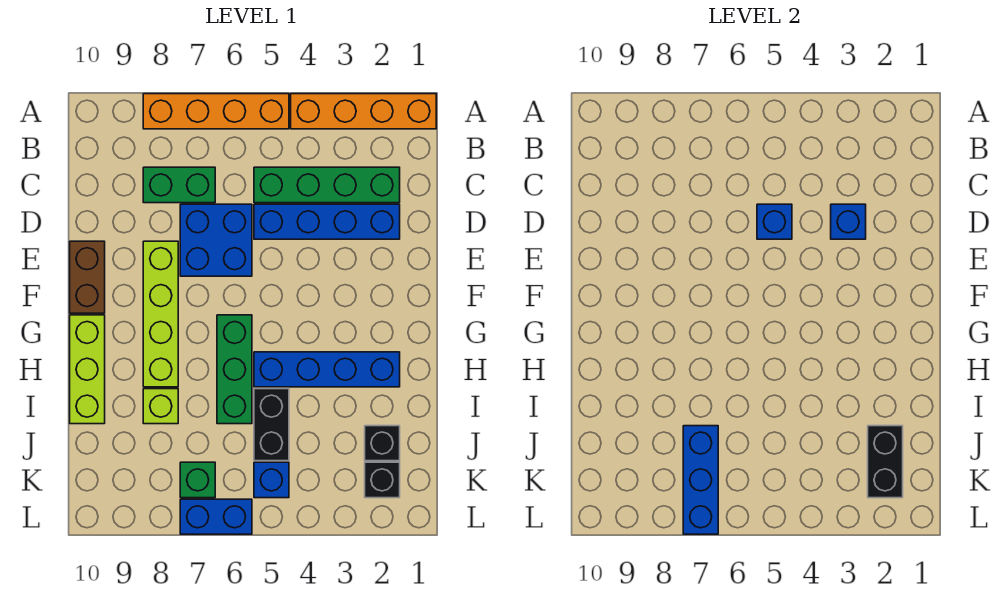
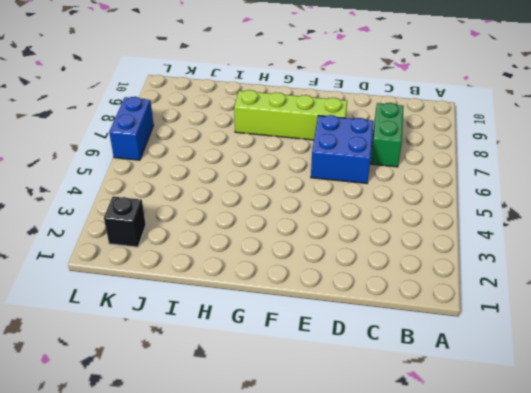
none -> orange 1x4 brick [291,94,436,129]
none -> orange 1x4 brick [143,94,289,129]
none -> green 1x4 brick [254,167,400,203]

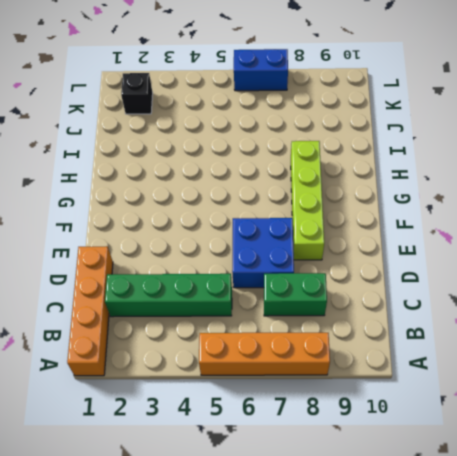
orange 1x4 brick [67,246,113,376] -> orange 1x4 brick turned to [291,94,436,129]
none -> blue 1x4 brick [254,204,400,239]
none -> brown 1x2 brick [70,241,105,313]
none -> green 1x3 brick [217,315,252,424]

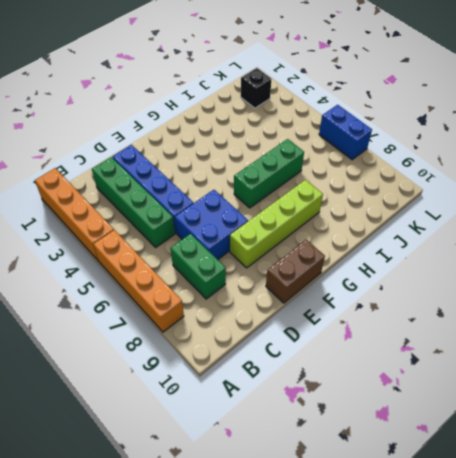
none -> lime 1x3 brick [70,315,105,424]
none -> blue 1x4 brick [254,352,400,387]
none -> black 1x2 brick [254,389,289,461]

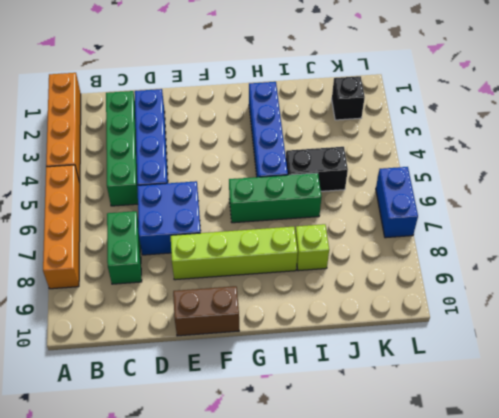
none -> lime 1x3 brick [70,315,105,424]
none -> black 1x1 brick [365,426,400,461]
none -> blue 1x1 brick [254,462,289,498]

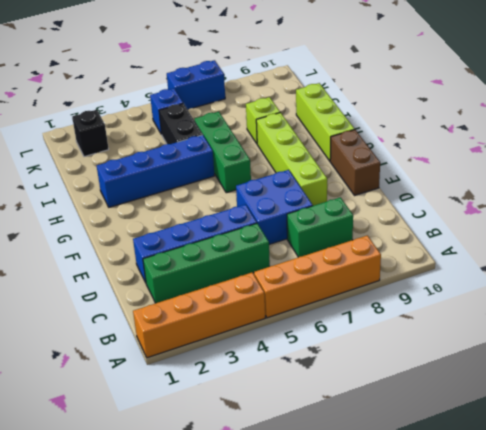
none -> black 1x1 brick [365,426,400,461]
none -> green 1x1 brick [180,462,215,498]
none -> blue 1x1 brick [831,204,866,239]

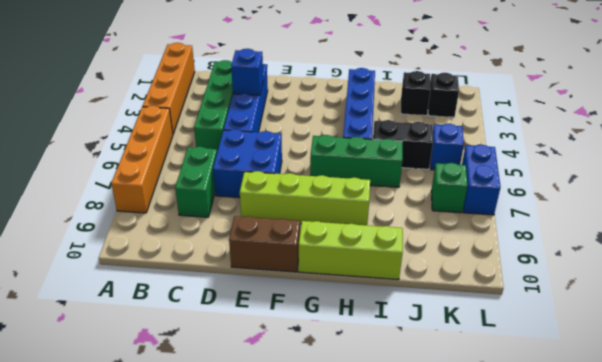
none -> lime 1x1 brick [143,389,178,424]
none -> blue 1x1 brick [757,204,792,239]
none -> black 1x2 brick [868,426,903,498]

